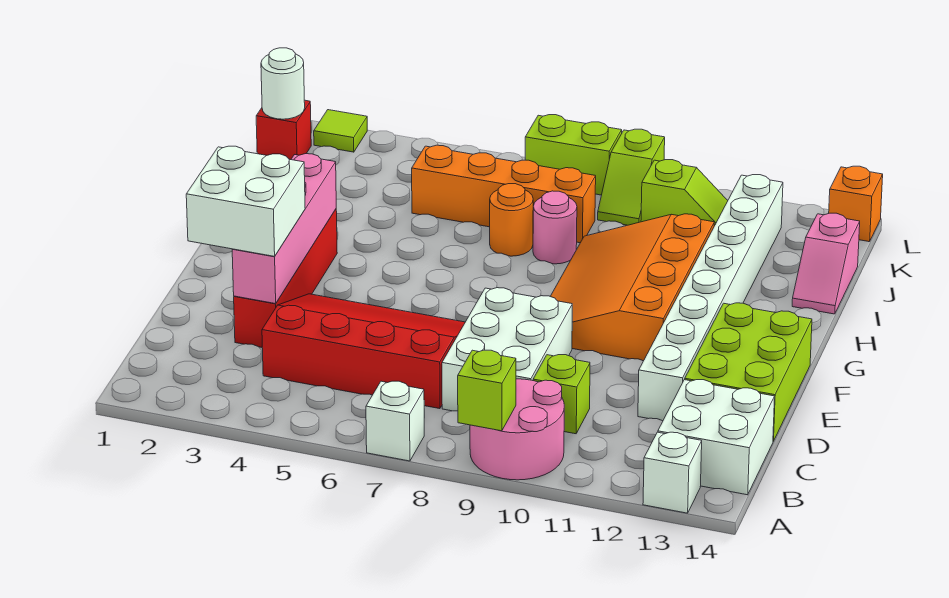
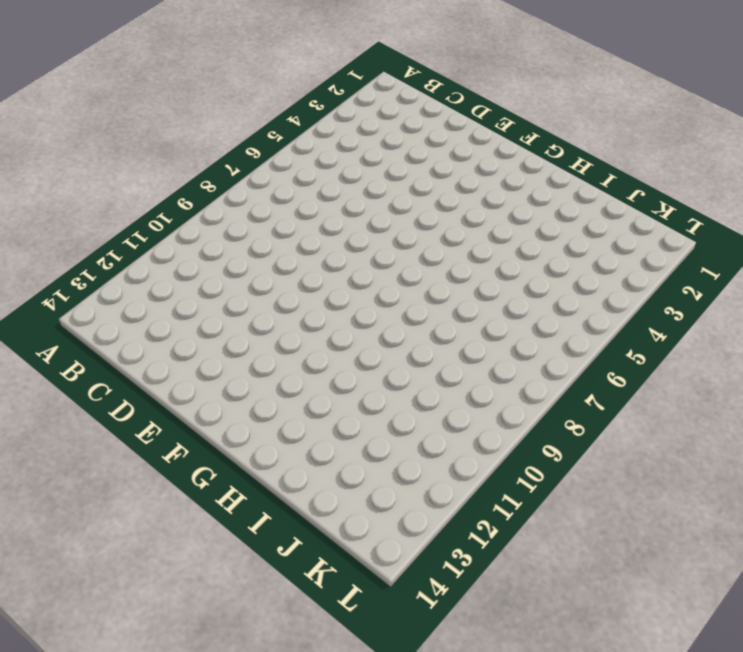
none -> white 1x1 brick [366,381,424,461]
none -> pink 2x2 round brick [470,379,564,480]
none -> white 1x1 brick [643,432,702,513]

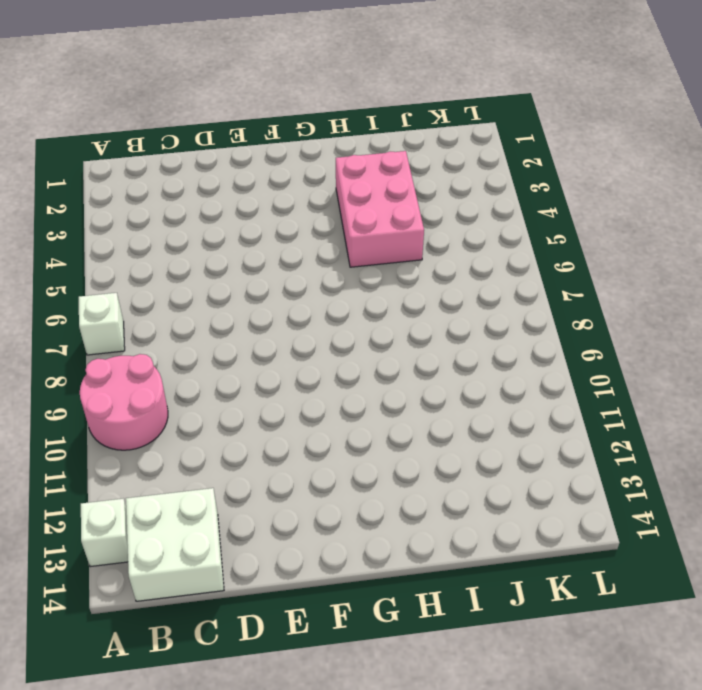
pink 2x3 brick [336,151,424,267] -> none
none -> red 3x4 slope [262,294,465,409]
none -> white 2x3 brick [442,288,572,411]
none -> lime 1x1 brick [533,355,590,434]

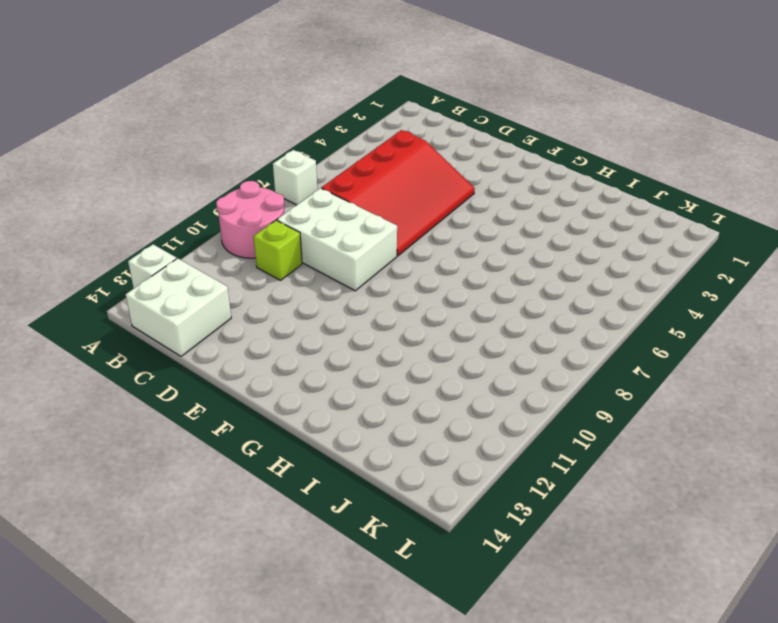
none -> red 1x4 brick [234,209,337,347]
none -> white 1x8 brick [638,175,783,421]
none -> lime 2x3 brick [685,303,812,441]

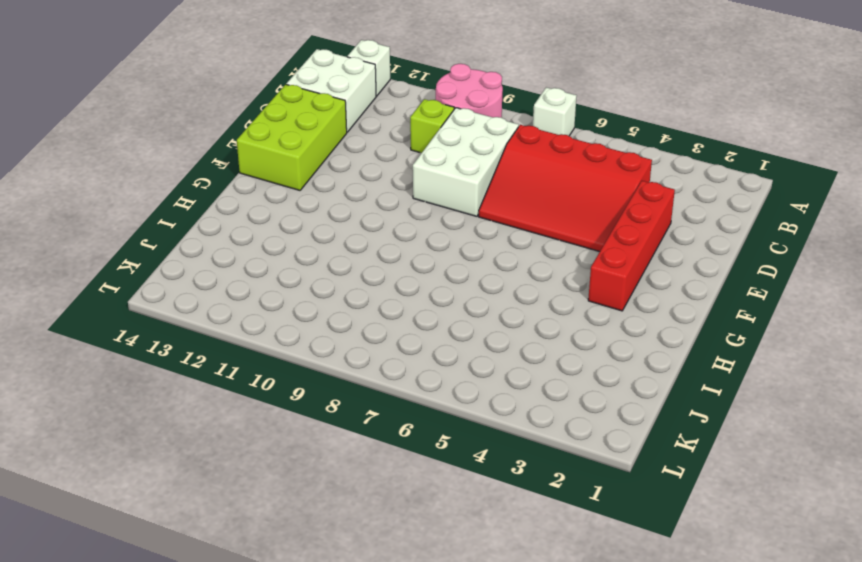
none -> white 1x8 brick [638,175,783,421]
none -> orange 3x4 slope [550,214,714,361]
none -> orange 1x1 round brick [490,184,533,256]

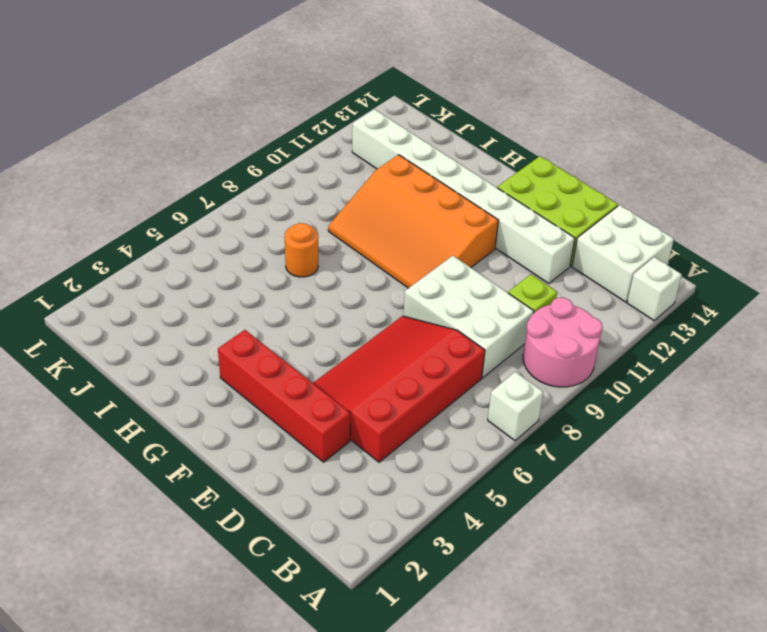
none -> pink 1x1 round brick [533,191,577,264]
none -> pink 1x2 slope [792,213,860,314]
none -> orange 1x4 brick [412,145,596,243]

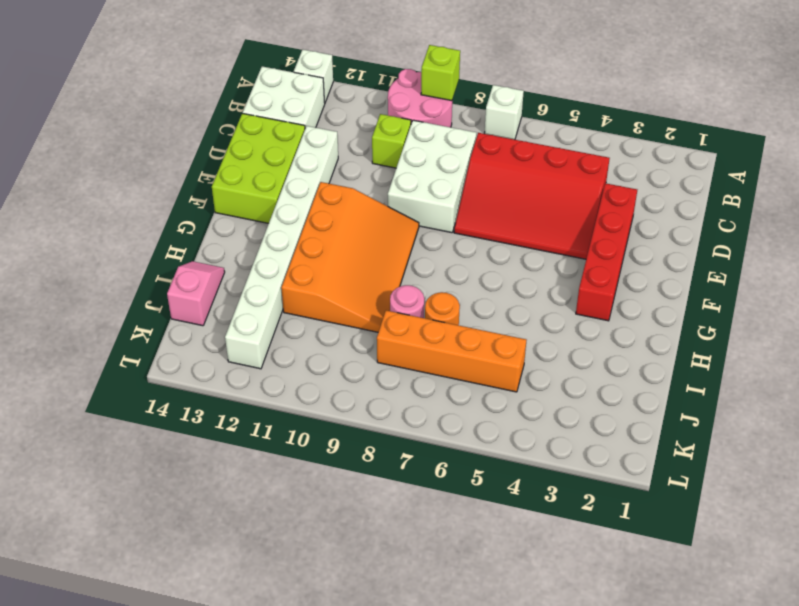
none -> red 1x1 brick [256,100,311,160]
none -> lime 1x2 slope [598,129,665,225]
none -> lime 1x2 slope [641,160,728,226]

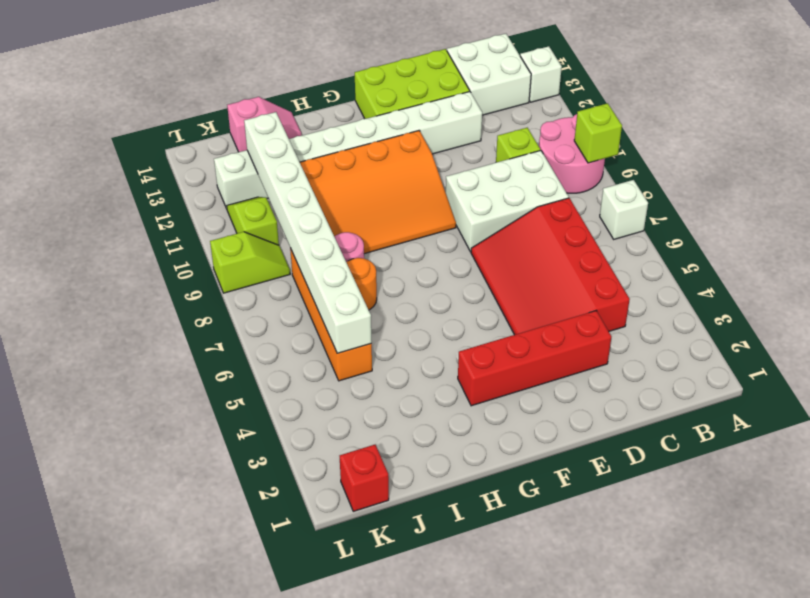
white 1x8 brick [244,112,372,353] -> none
none -> lime 1x1 tile [314,110,367,152]
none -> lime 1x2 brick [525,115,622,195]
none -> orange 1x1 brick [829,166,883,242]

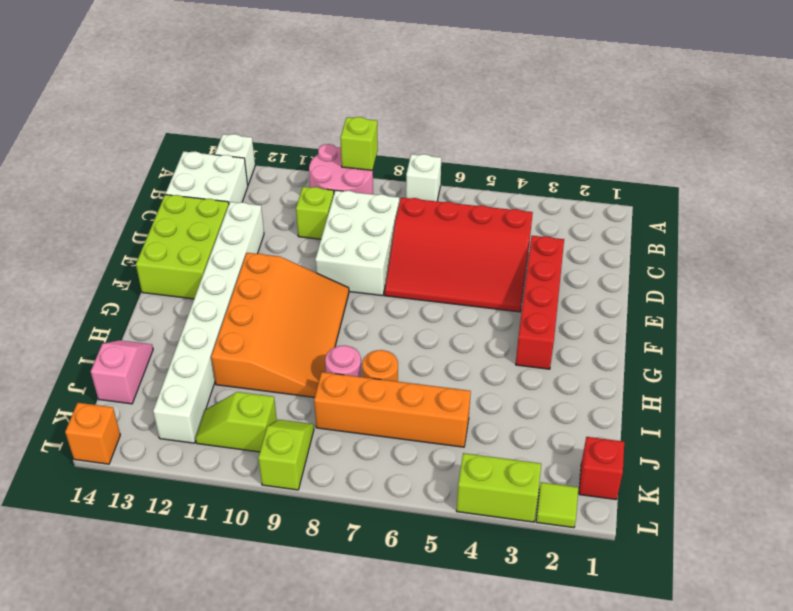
lime 1x2 brick [457,453,541,522] -> lime 1x2 brick moved to [525,115,622,195]
none -> pink 1x4 brick [232,154,336,304]
none -> white 1x1 round brick [261,48,305,119]
none -> white 2x2 brick [186,146,305,256]

